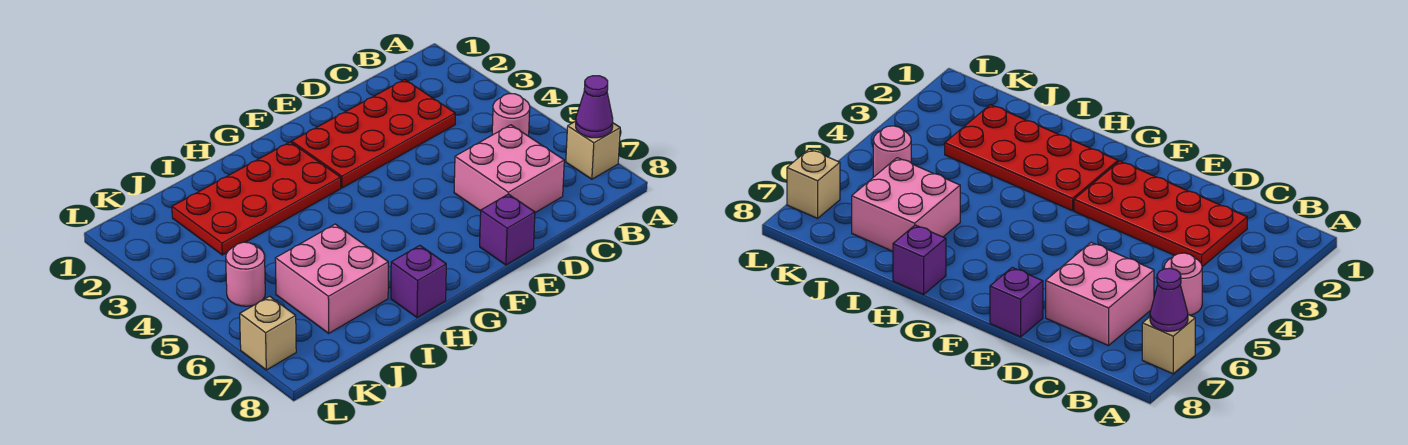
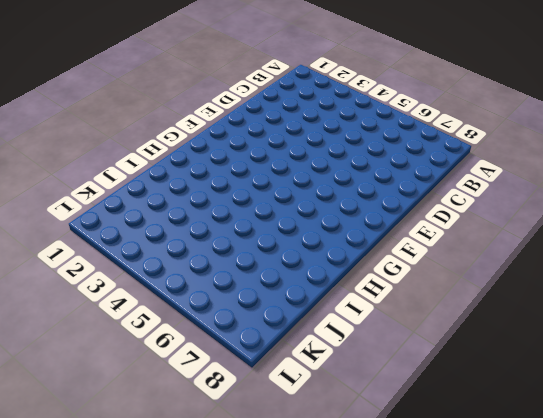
none -> tan 1x1 brick [566,121,620,179]
none -> pink 1x1 round brick [492,94,530,136]

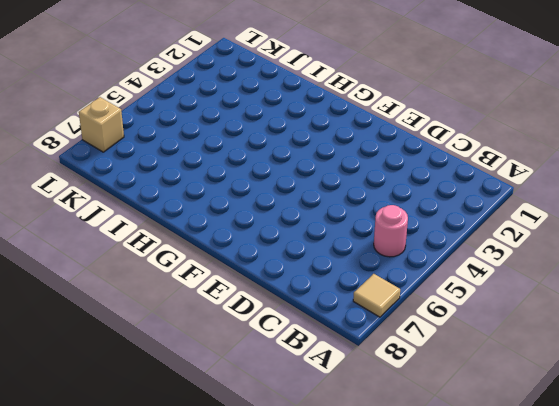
tan 1x1 tile [353,274,400,317] -> tan 1x1 brick [566,121,620,179]
none -> red 2x4 plate [292,80,455,188]
none -> pink 2x2 brick [454,125,564,213]

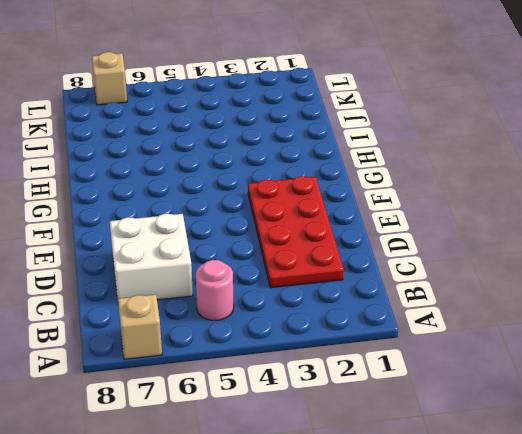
white 2x2 brick [110,214,193,300] -> pink 2x2 brick [454,125,564,213]
none -> purple 1x1 brick [480,194,535,265]
none -> red 2x4 plate [172,142,341,255]

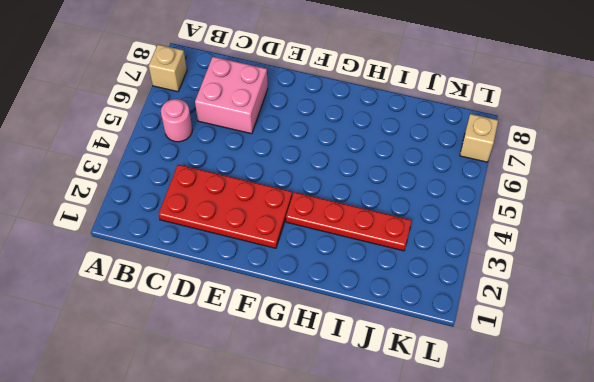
red 1x4 plate [286,192,412,251] -> red 2x4 plate [172,142,341,255]
none -> purple 1x1 brick [480,194,535,265]
none -> purple 1x1 brick [391,246,446,318]

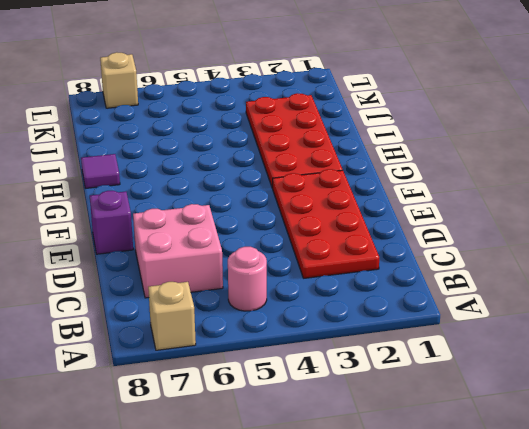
purple 1x1 tile [81,154,120,188] -> purple 1x1 brick [391,246,446,318]
none -> pink 2x2 brick [275,224,388,333]
none -> pink 1x1 round brick [226,242,265,306]

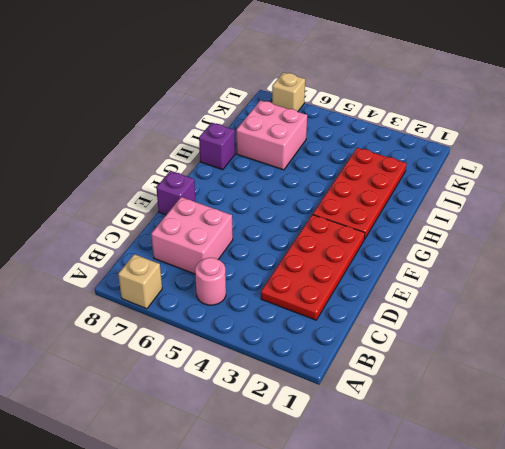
none -> pink 1x1 round brick [226,242,265,306]
none -> purple 1x1 cone [576,76,613,138]

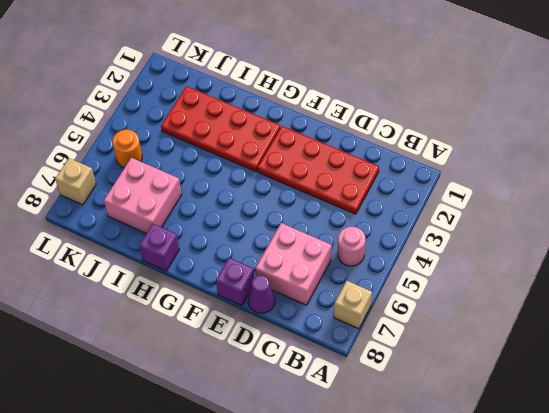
purple 1x1 cone [248,275,275,313] -> purple 1x1 cone moved to [576,76,613,138]
orange 1x1 round brick [113,130,142,168] -> pink 1x1 round brick [226,242,265,306]

